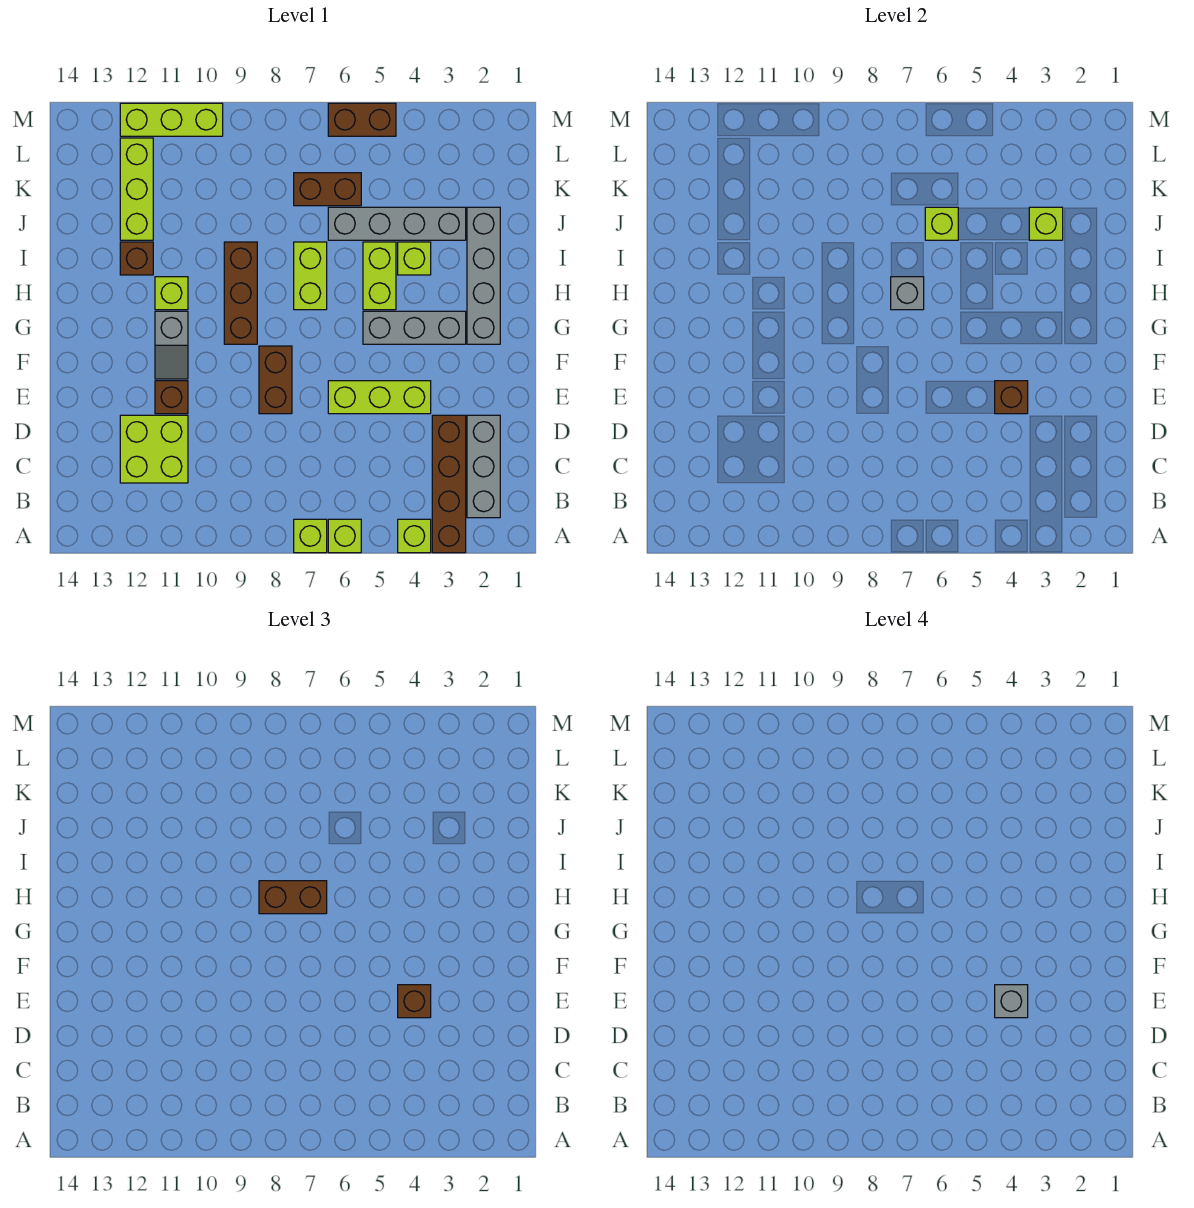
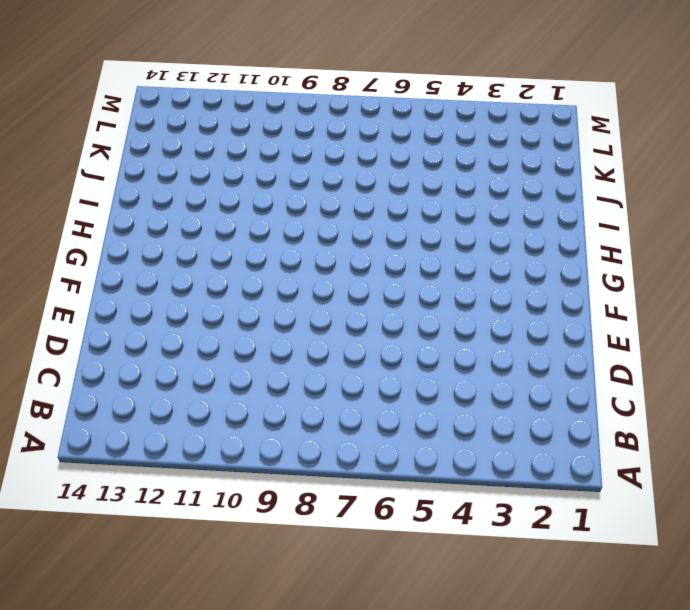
none -> brown 1x4 brick [432,415,466,553]
none -> lime 1x1 brick [398,519,431,553]
none -> lime 1x1 brick [328,519,361,553]
none -> lime 1x1 brick [294,519,327,553]

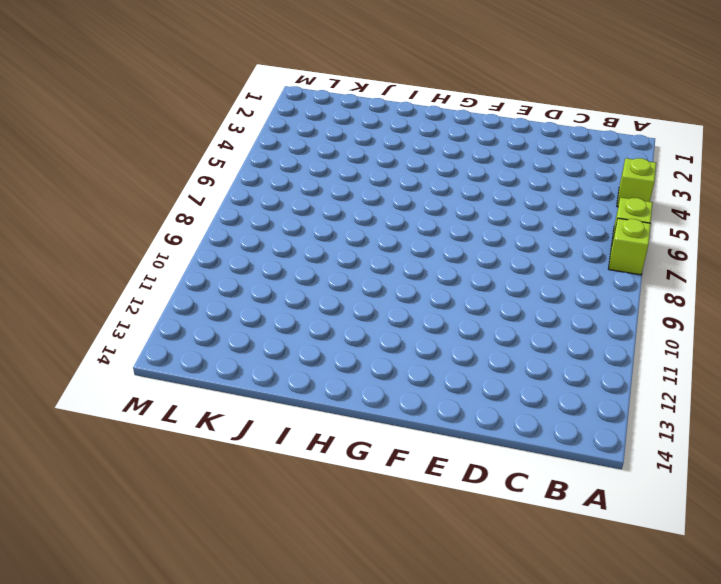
none -> brown 1x4 brick [432,415,466,553]
none -> grey 1x3 brick [467,415,500,518]
none -> lime 2x2 brick [120,415,188,483]
none -> lime 1x3 brick [328,381,431,414]

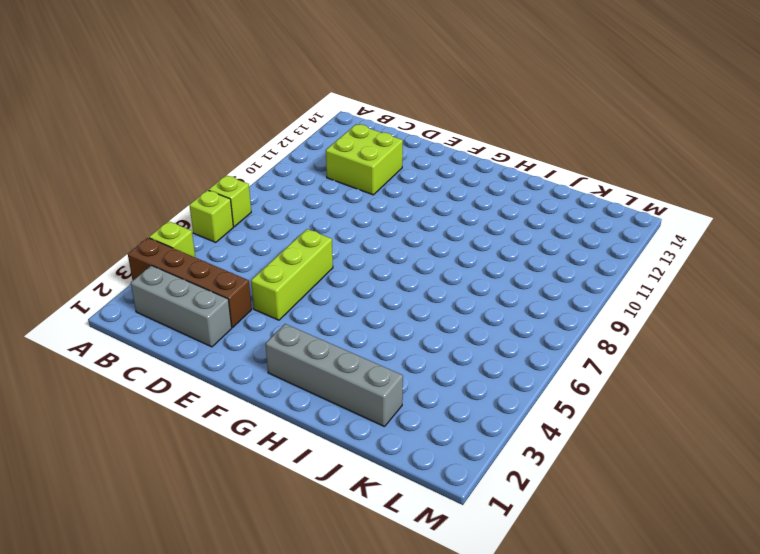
none -> brown 1x2 brick [259,346,292,414]
none -> brown 1x1 brick [155,381,188,414]
none -> grey 1x2 slope [155,311,188,379]
none -> grey 1x3 brick [363,311,466,344]

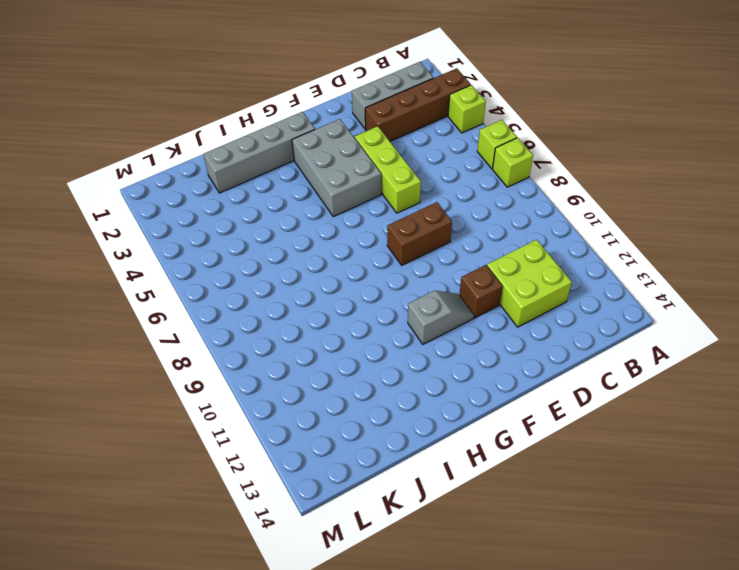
grey 2x3 brick [292,119,381,217] -> grey 1x3 brick [363,311,466,344]
none -> brown 1x3 brick [224,242,257,344]
none -> lime 1x2 brick [363,242,396,310]
none -> lime 1x2 brick [294,242,327,310]
none -> lime 1x1 brick [155,277,188,310]

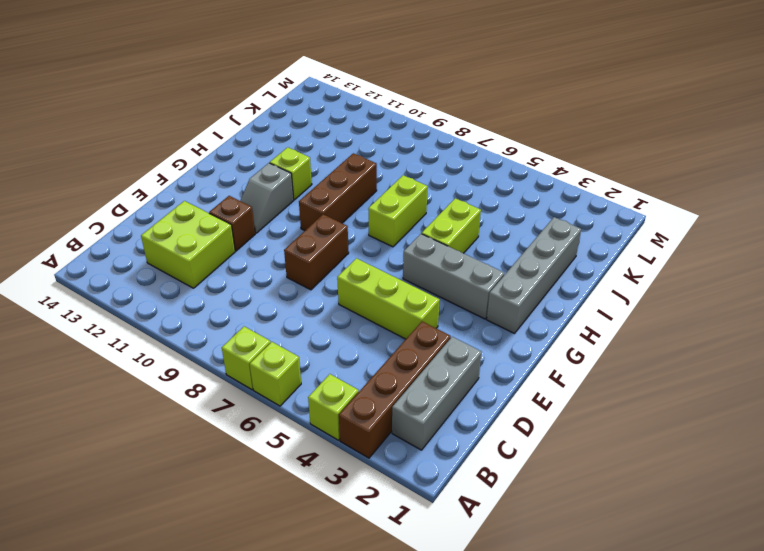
none -> lime 1x1 brick [398,242,431,275]
none -> brown 1x1 brick [120,242,153,275]
none -> grey 1x4 brick [328,207,466,240]
none -> lime 1x3 brick [120,138,153,240]

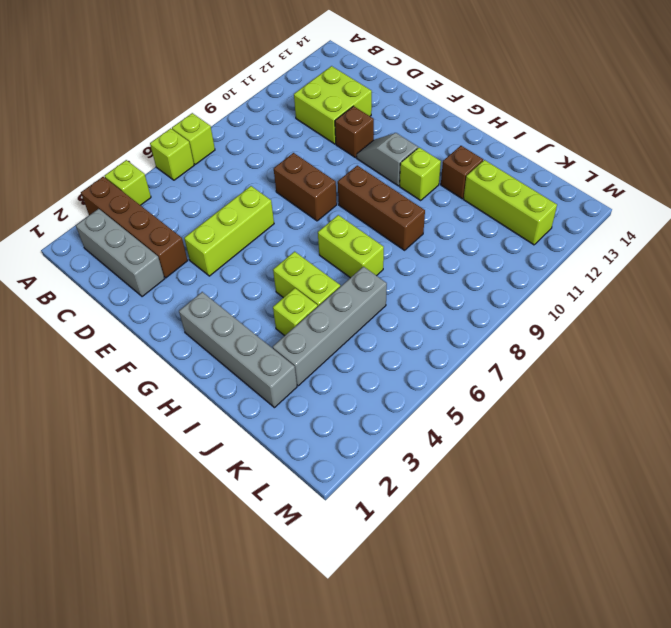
none -> grey 1x3 brick [363,311,466,344]
none -> brown 1x2 brick [294,173,361,206]
none -> brown 1x2 brick [328,103,396,136]
none -> lime 1x3 brick [120,103,223,136]

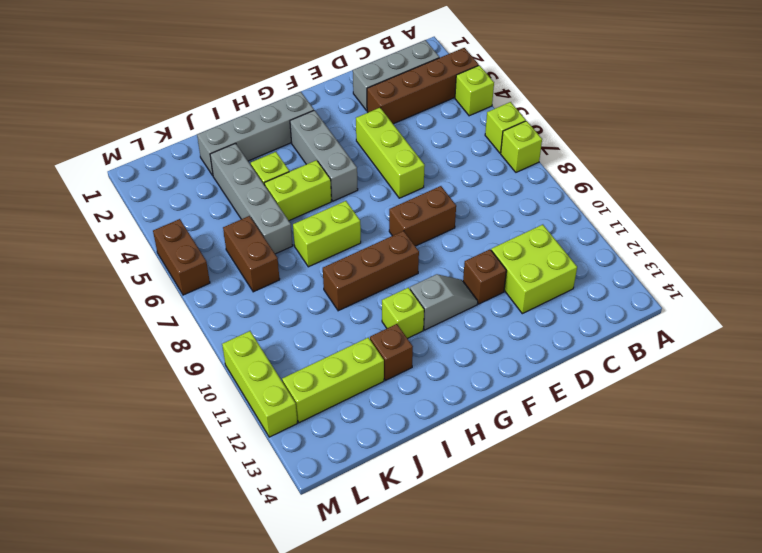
none -> brown 1x1 brick [995,381,1028,414]
none -> grey 1x1 brick [891,277,924,310]
none -> lime 1x1 brick [1029,207,1063,240]
none -> lime 1x1 brick [925,207,958,240]

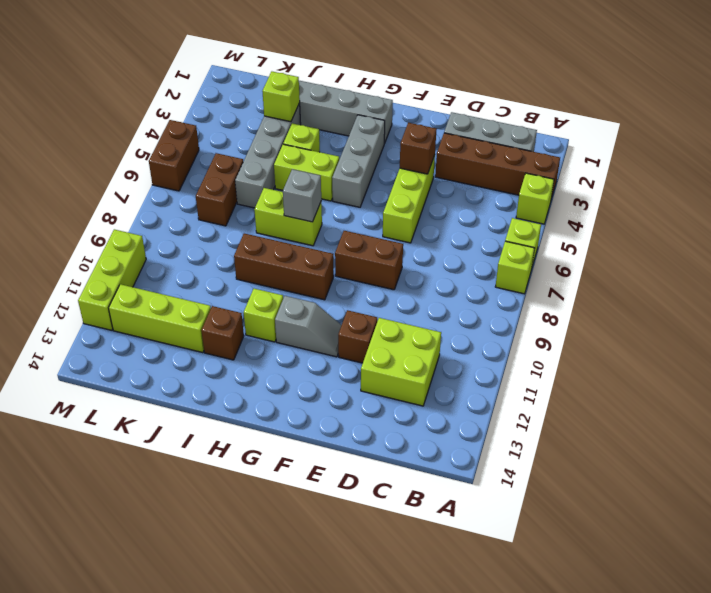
none -> lime 1x1 brick [925,207,958,240]
none -> brown 1x1 brick [398,985,431,1018]
none -> brown 1x2 brick [259,881,327,914]
none -> grey 1x1 brick [995,985,1028,1018]

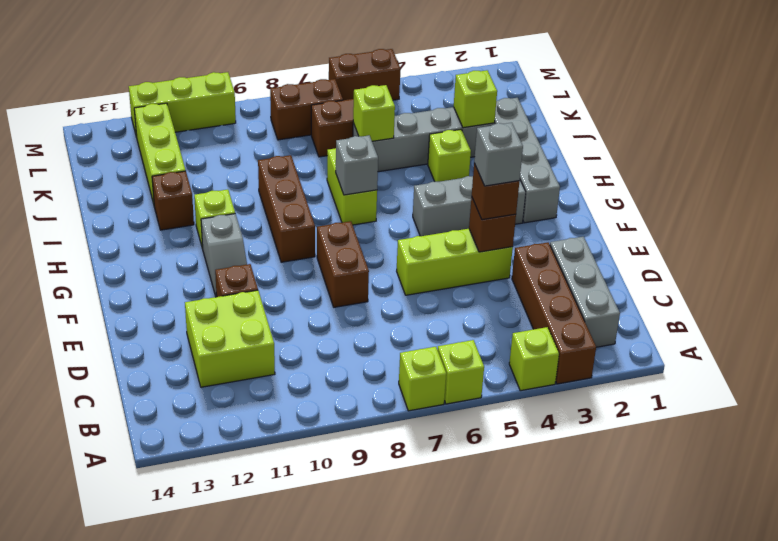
brown 1x2 brick [270,79,343,140] -> brown 1x2 brick moved to [259,881,327,914]
none -> lime 1x2 brick [363,242,396,310]

